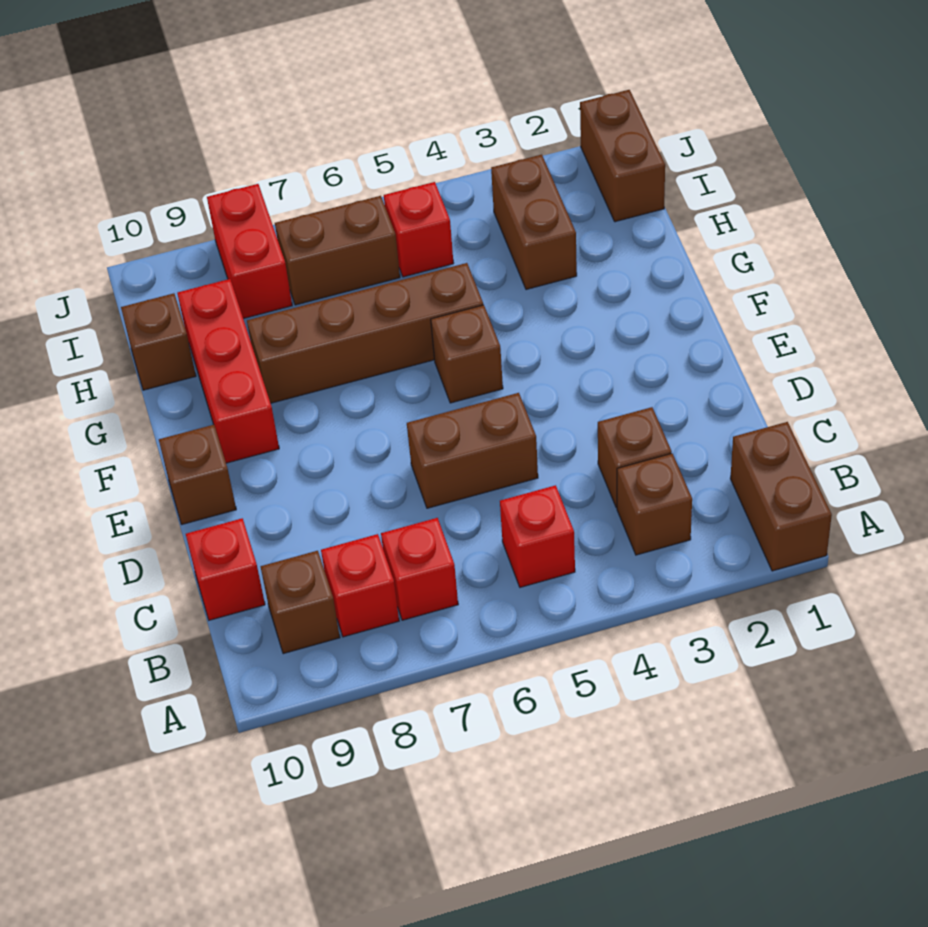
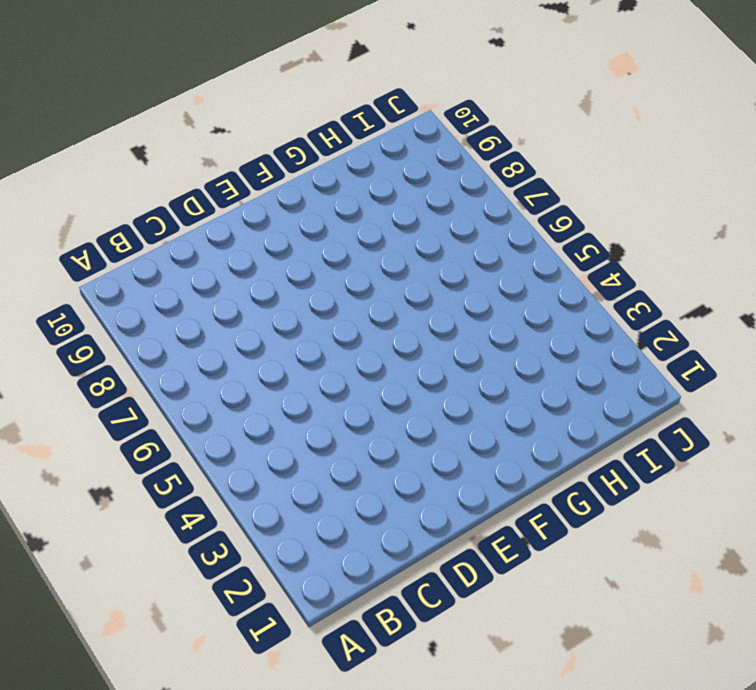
none -> brown 1x2 brick [730,422,832,571]
none -> brown 1x1 brick [617,453,692,555]
none -> red 1x1 brick [500,485,575,587]

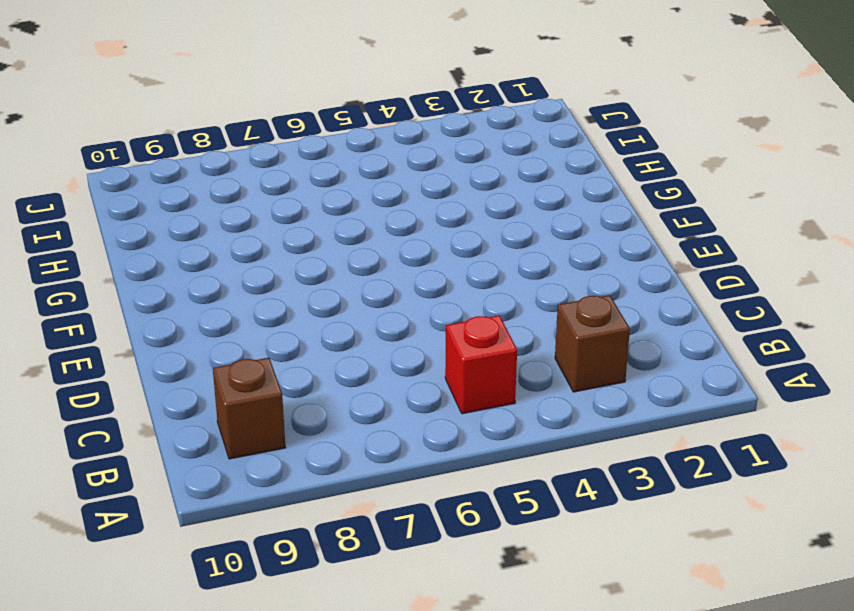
none -> brown 1x2 brick [730,422,832,571]
none -> red 1x1 brick [381,518,458,620]
none -> red 1x1 brick [321,534,399,637]

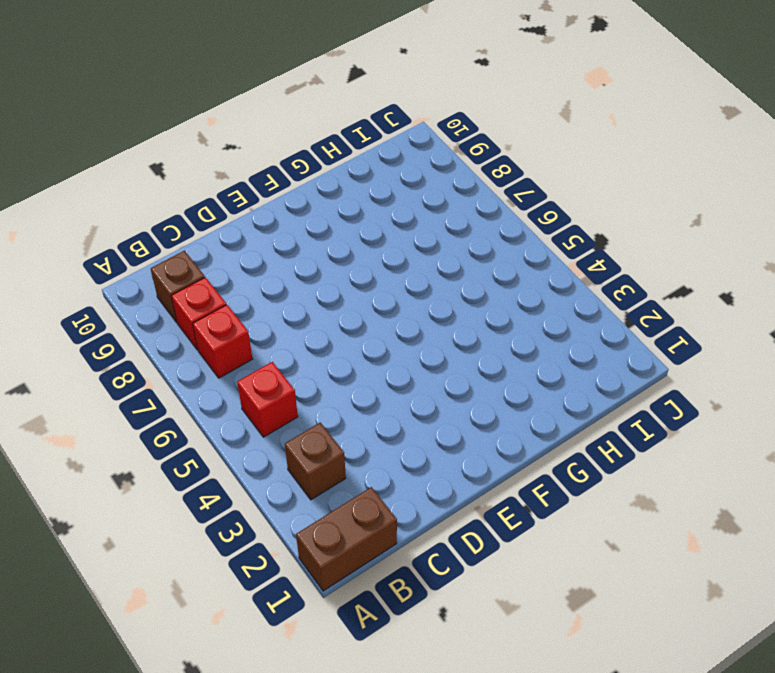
none -> brown 1x1 brick [597,407,672,508]
none -> red 1x1 brick [186,518,265,620]
none -> brown 1x2 brick [407,393,538,508]

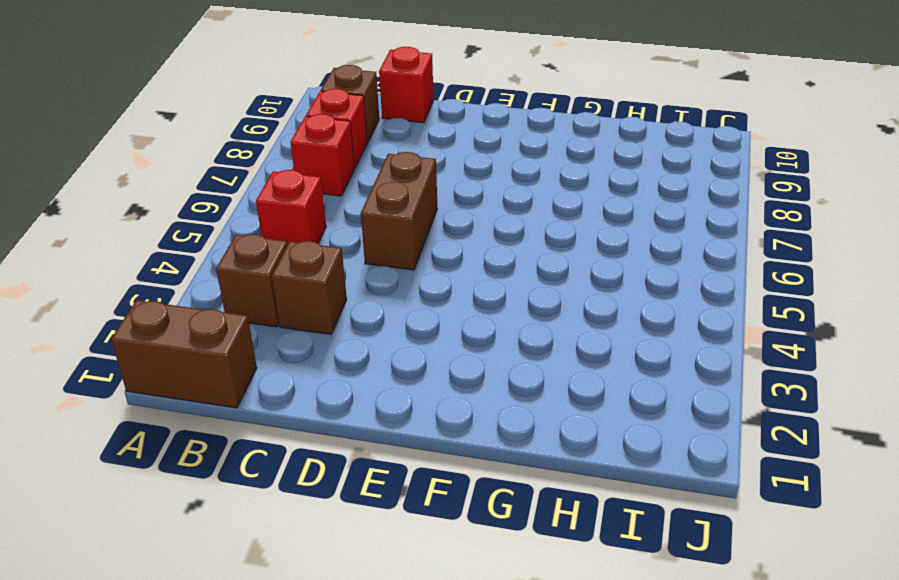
none -> brown 1x1 brick [159,425,236,524]
none -> brown 1x1 brick [431,305,503,403]
none -> red 1x3 brick [177,279,279,463]

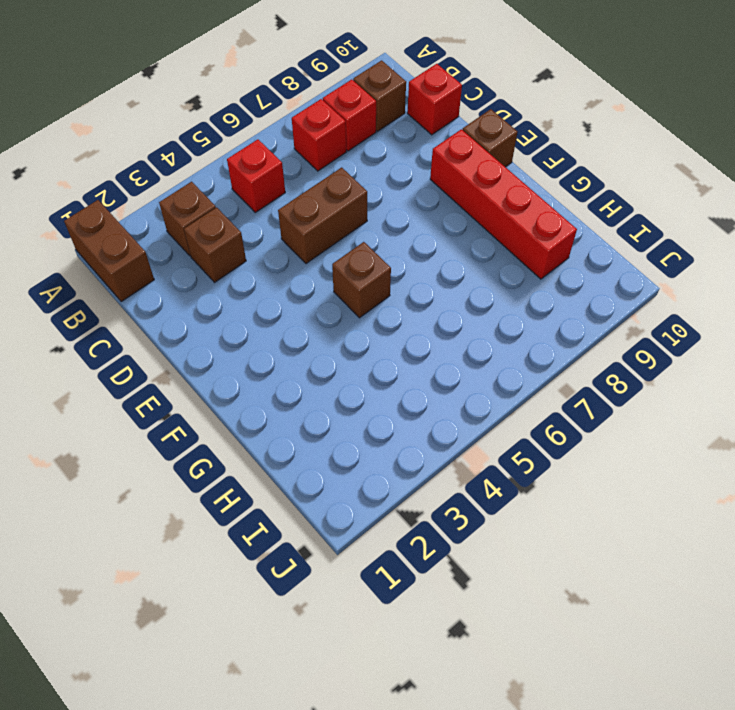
red 1x4 brick [430,129,577,279] -> red 1x3 brick [177,279,279,463]
none -> brown 1x4 brick [247,263,483,403]
none -> brown 1x2 brick [491,155,577,290]
none -> brown 1x1 brick [121,293,196,390]

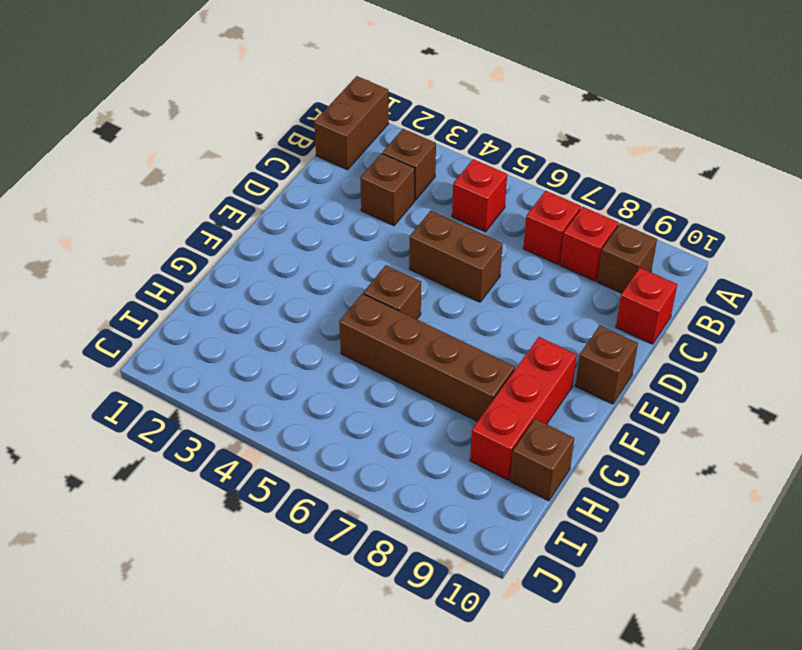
none -> brown 1x2 brick [491,155,577,290]
none -> brown 1x2 brick [580,90,665,222]
none -> red 1x1 brick [384,182,454,277]

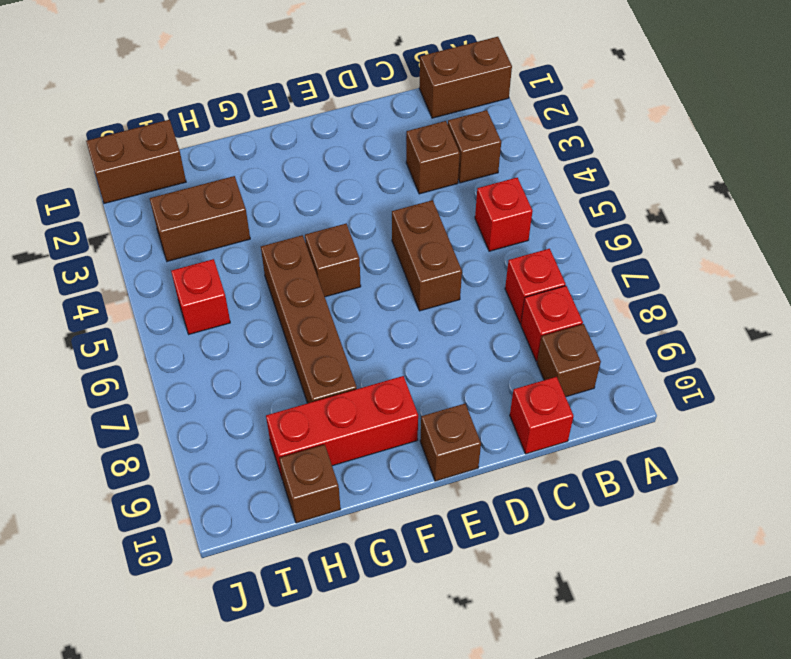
none -> brown 1x2 brick [275,196,400,305]
none -> red 1x2 brick [207,184,292,319]

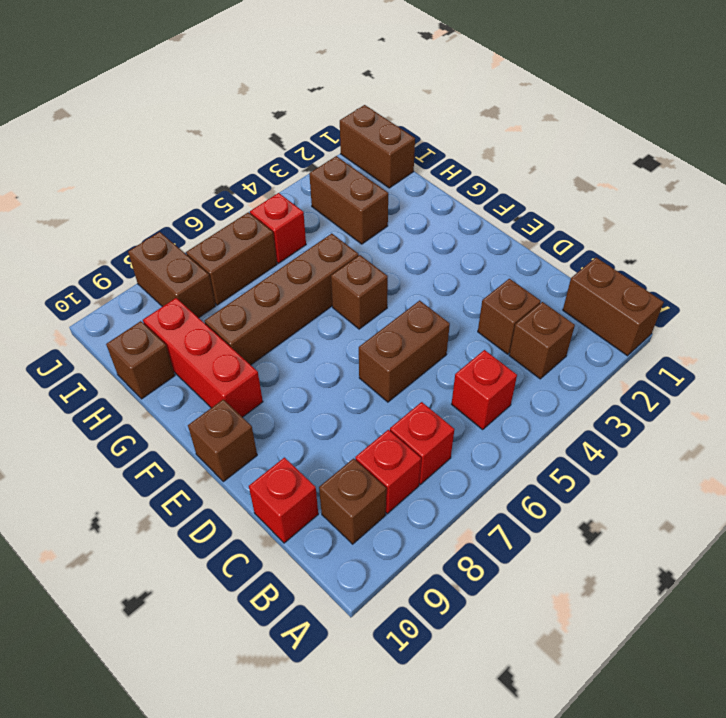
brown 1x2 brick [128,232,215,318] -> red 1x2 brick [207,184,292,319]

